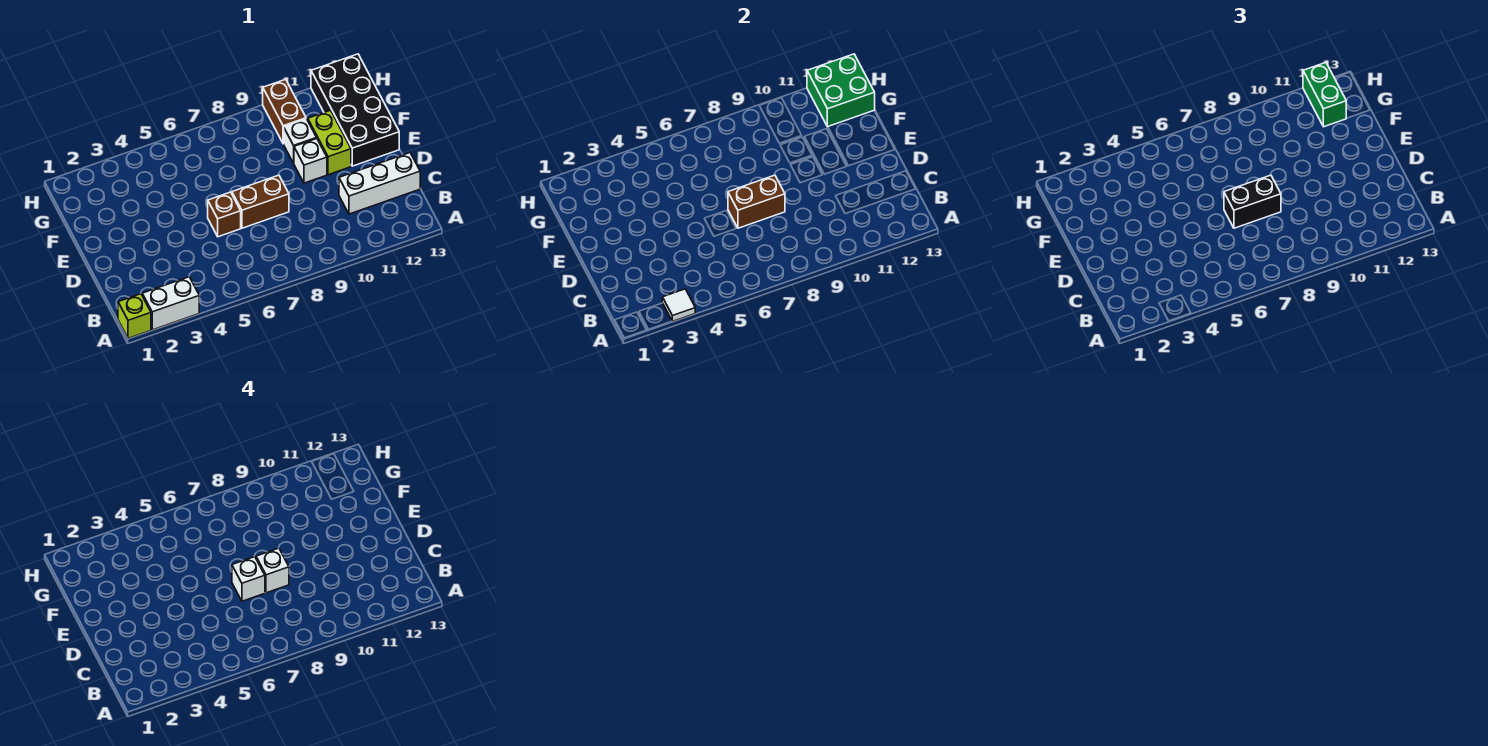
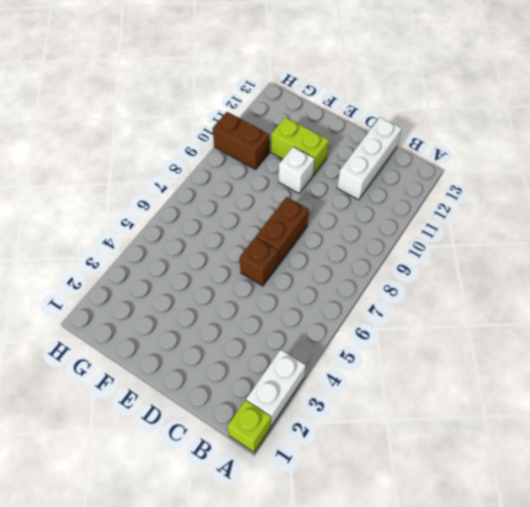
none -> black 2x4 brick [311,54,399,166]
none -> white 1x1 brick [284,119,317,163]
none -> white 1x1 tile [662,289,695,321]

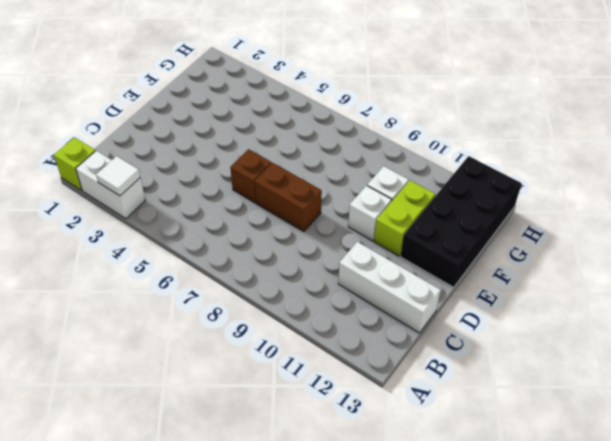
none -> brown 1x2 brick [263,79,306,144]
none -> brown 1x2 brick [728,175,785,228]
none -> green 2x2 brick [807,54,875,127]

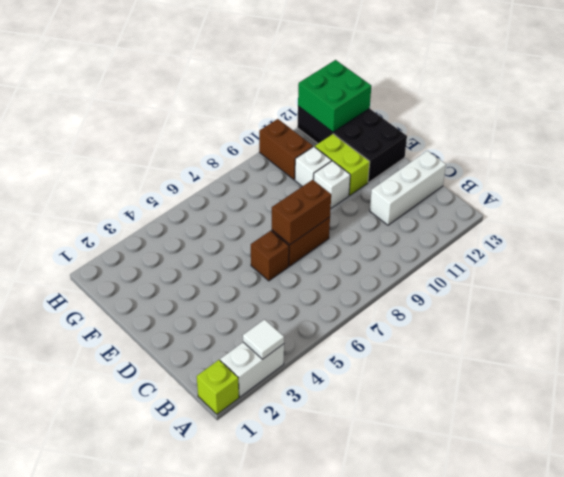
none -> black 1x2 brick [1224,175,1281,228]
none -> green 1x2 brick [1303,63,1346,127]
none -> white 1x1 brick [232,557,265,601]

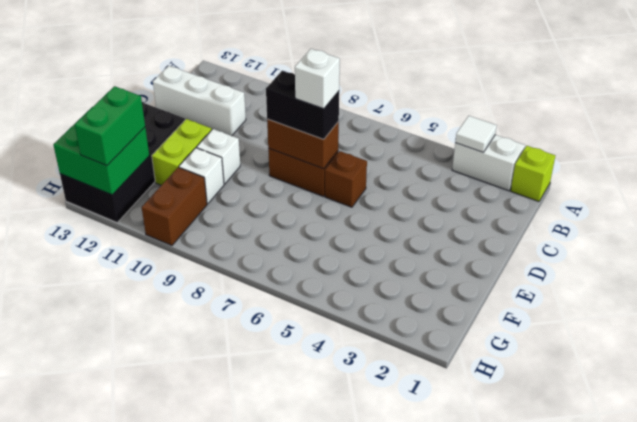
none -> white 1x1 brick [256,548,289,593]

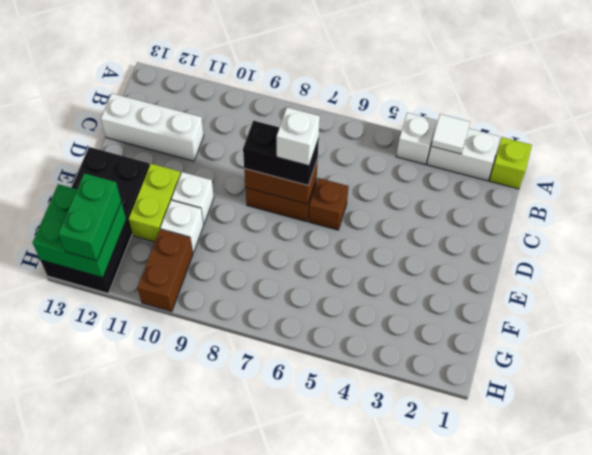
white 1x1 brick [396,113,437,164] -> white 1x1 brick moved to [256,548,289,593]

